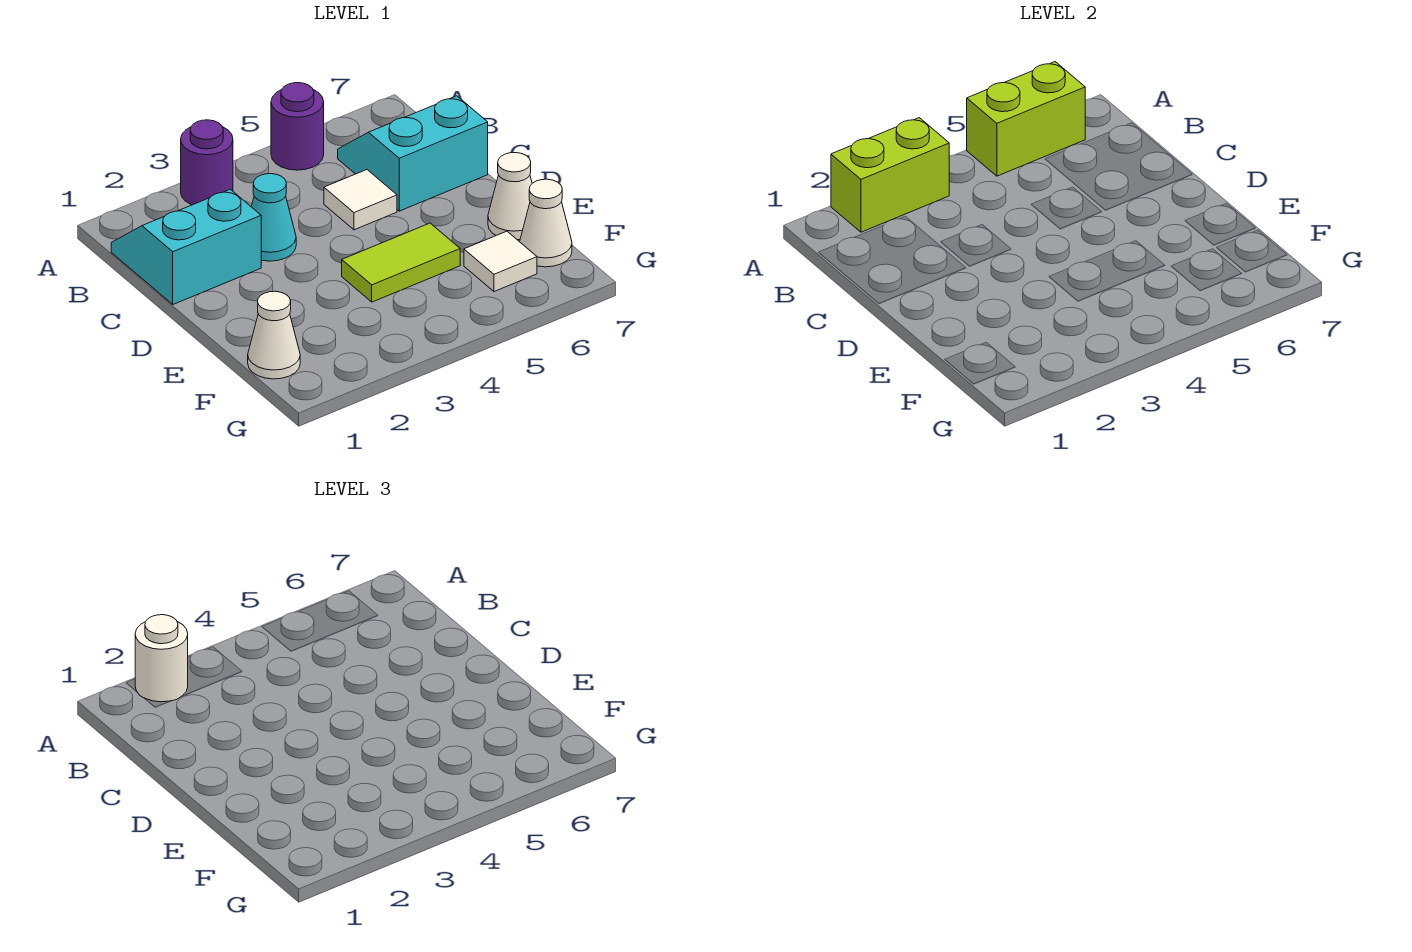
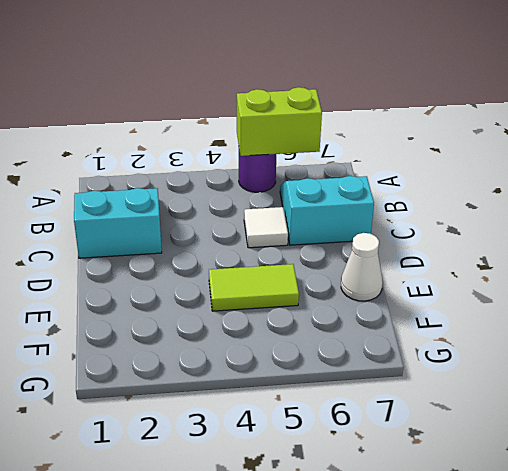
none -> purple 1x1 round brick [181,120,233,205]
none -> cyan 1x1 cone [251,174,296,261]
none -> white 1x1 cone [248,291,300,379]

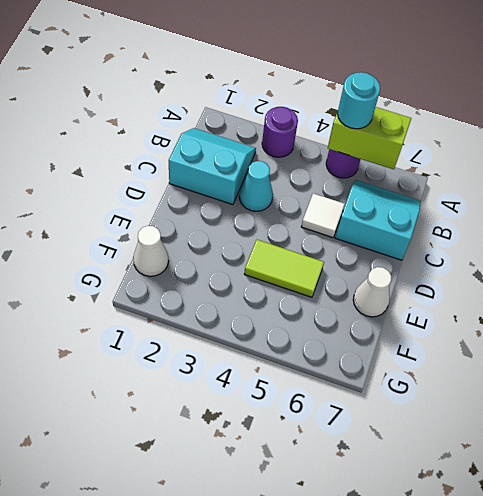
cyan 1x1 round brick [338,72,380,129] -> none
none -> white 1x1 tile [464,231,537,292]
none -> white 1x1 cone [520,179,572,267]
none -> lime 1x2 brick [831,118,949,232]

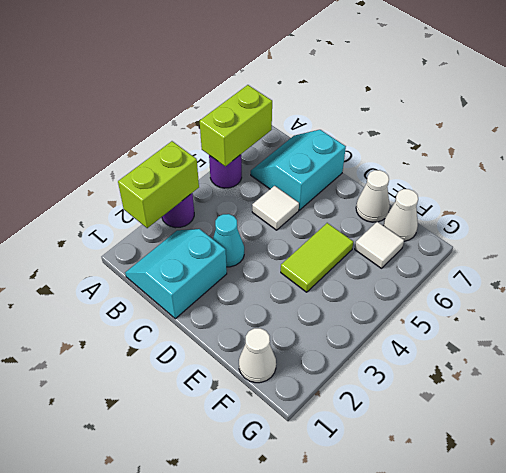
none -> white 1x1 round brick [135,615,188,702]

